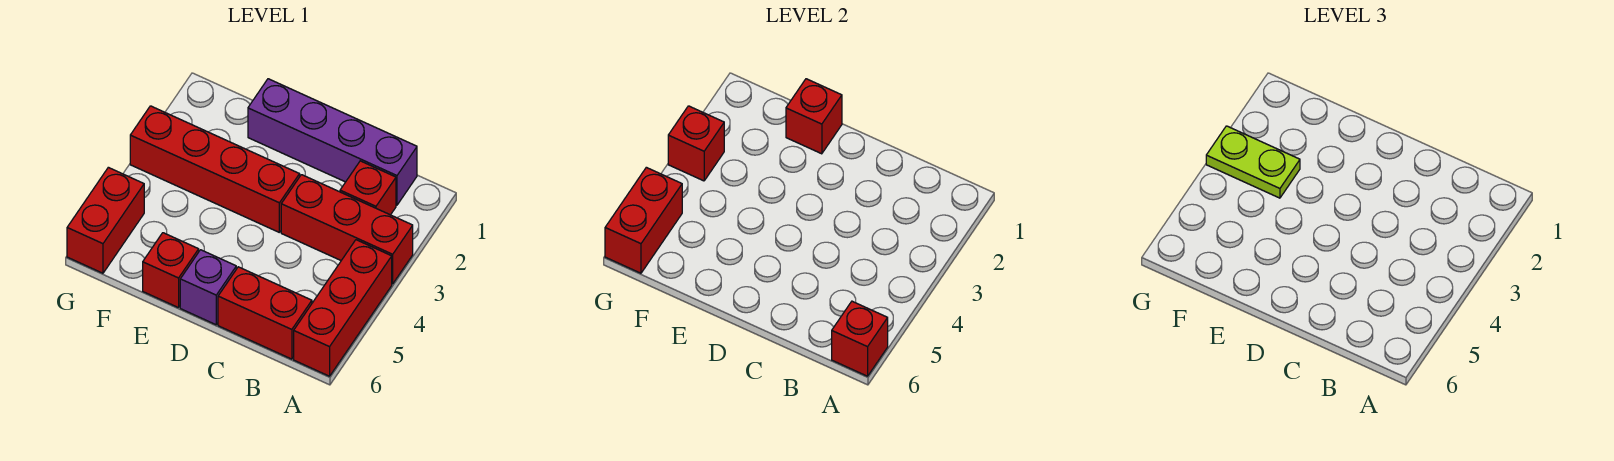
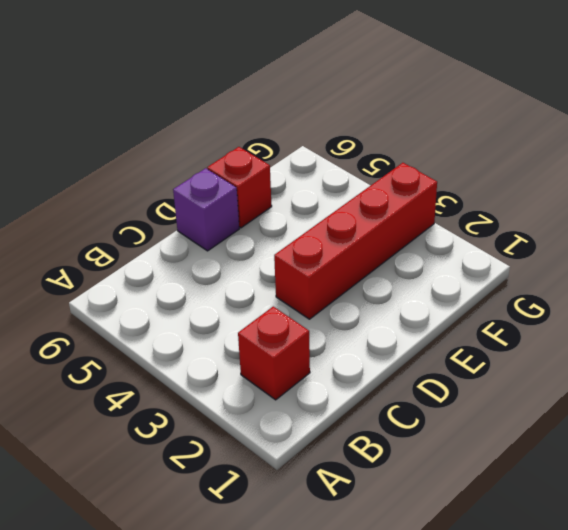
none -> red 1x3 brick [281,175,413,284]
none -> red 1x3 brick [294,240,392,376]
none -> purple 1x4 brick [248,79,417,205]

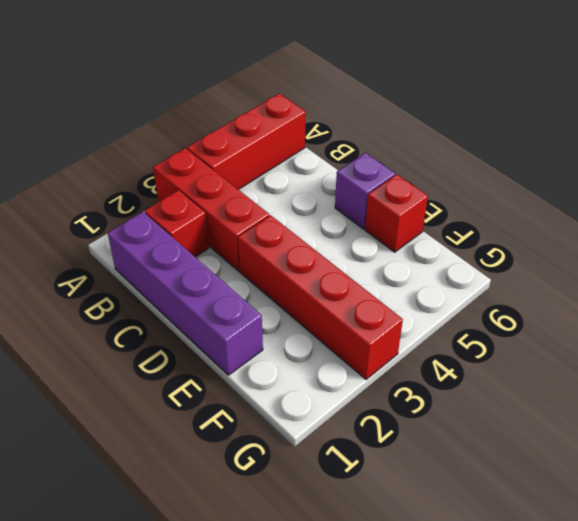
none -> red 1x2 brick [218,267,312,359]
none -> red 1x2 brick [67,167,144,273]
none -> red 1x1 brick [832,301,888,376]

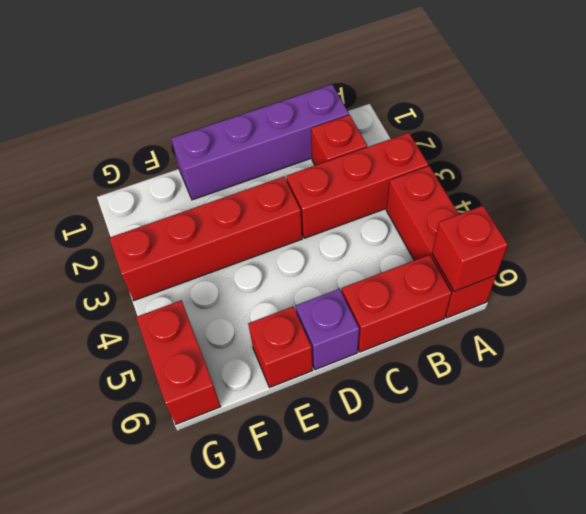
none -> red 1x1 brick [786,79,842,154]
none -> red 1x1 brick [668,106,724,181]
none -> red 1x2 brick [605,167,682,273]

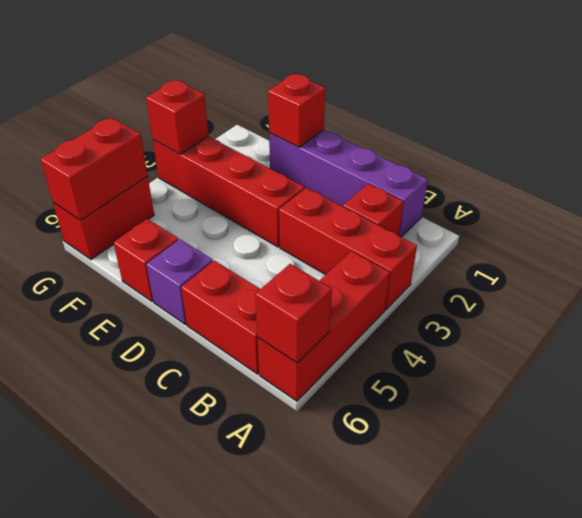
none -> lime 1x2 plate [1206,126,1300,198]

